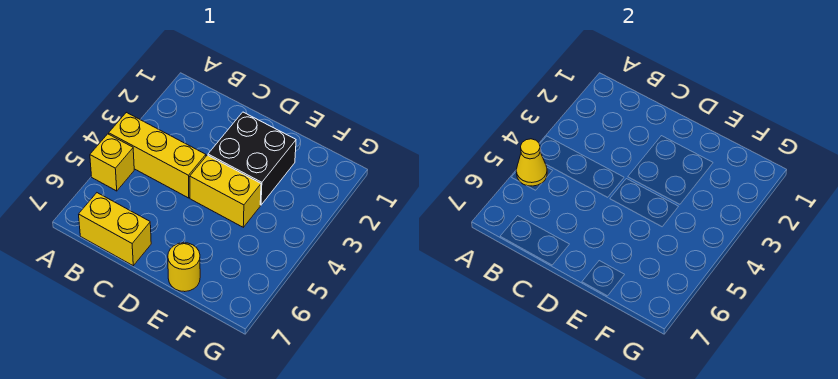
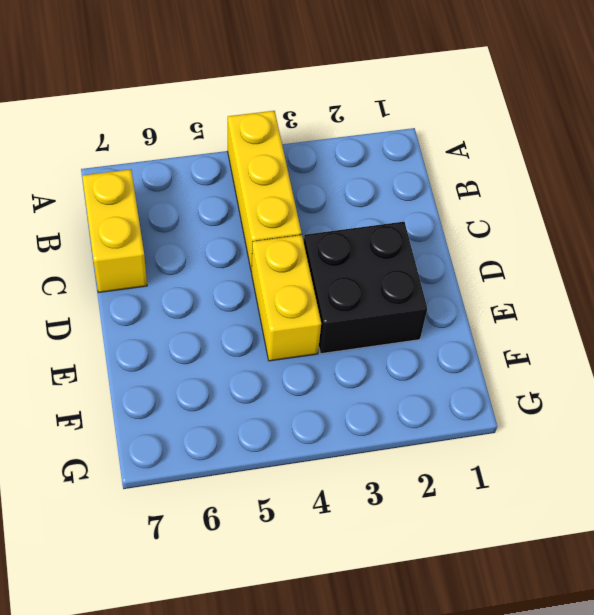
none -> yellow 1x1 brick [90,134,134,191]
none -> yellow 1x1 round brick [168,243,200,292]

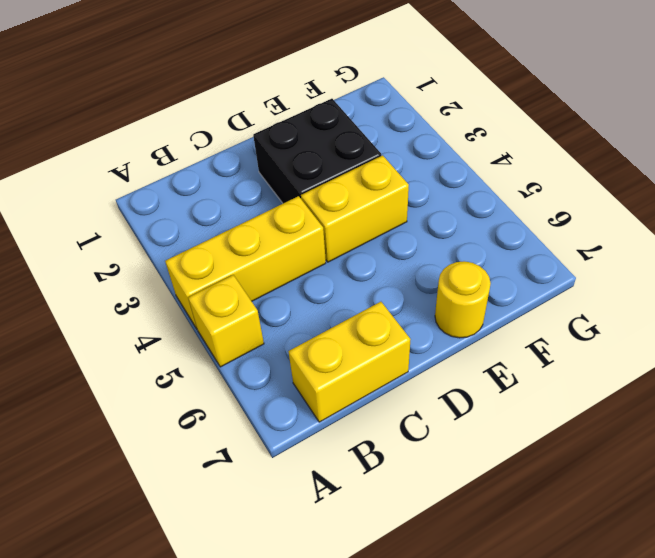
none -> yellow 1x1 cone [516,139,547,186]

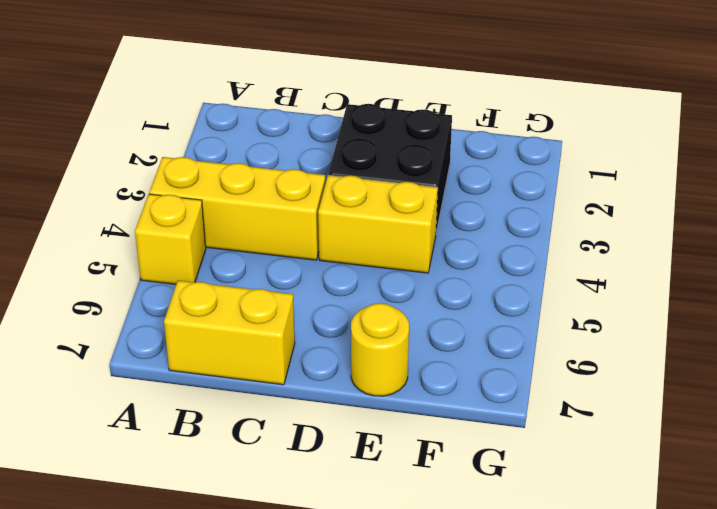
none -> yellow 1x1 cone [516,139,547,186]

